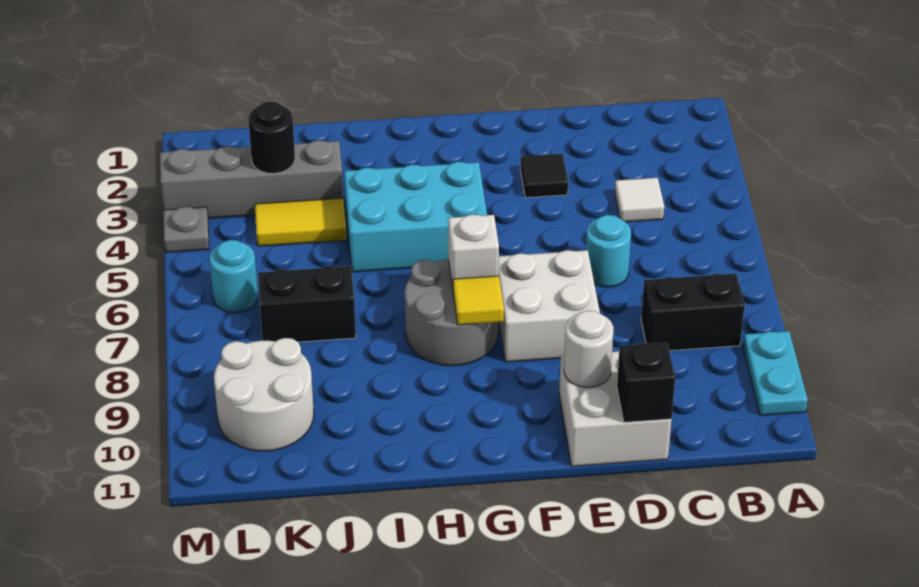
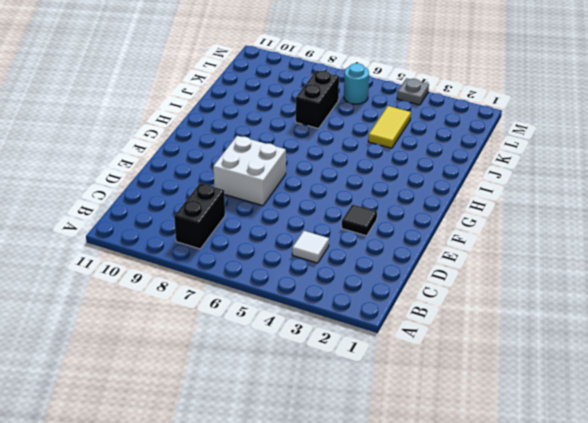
none -> cyan 1x2 plate [743,331,808,416]
none -> cyan 1x1 round brick [586,215,631,287]
none -> white 2x2 brick [559,351,672,466]

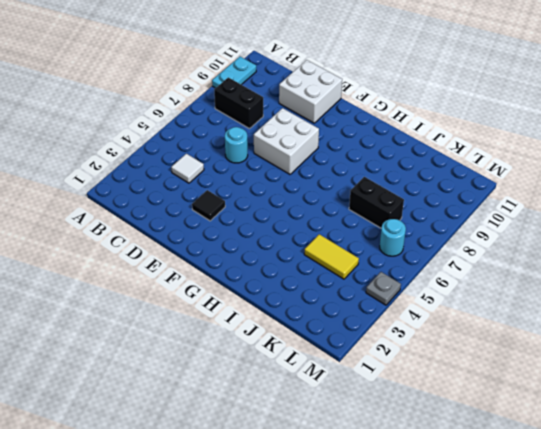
none -> cyan 2x3 brick [344,162,487,272]
none -> grey 2x2 round brick [405,260,498,366]
none -> grey 1x4 brick [160,140,343,218]

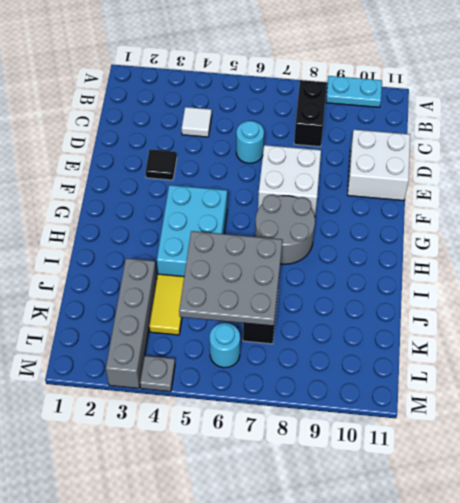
grey 3x3 plate [179,231,282,326] -> none
none -> white 2x2 round brick [214,338,314,451]
none -> black 1x1 brick [617,343,675,422]
none -> white 1x1 round brick [564,311,613,387]

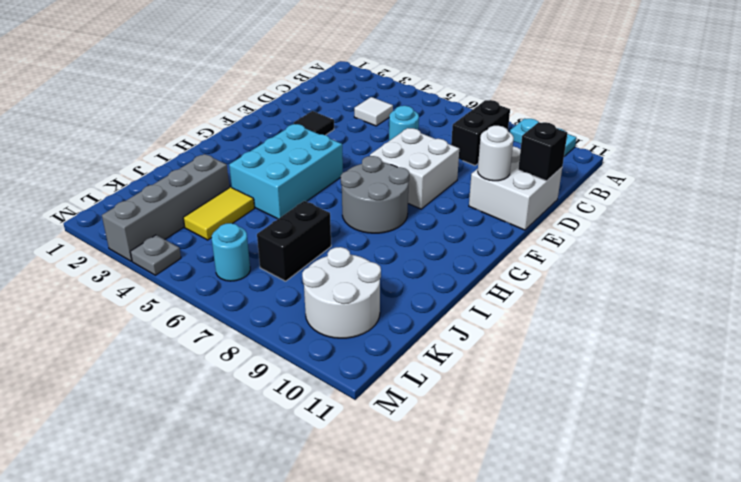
none -> white 1x1 brick [448,215,499,288]
none -> yellow 1x1 tile [453,276,504,325]
none -> black 1x1 round brick [248,101,295,174]

